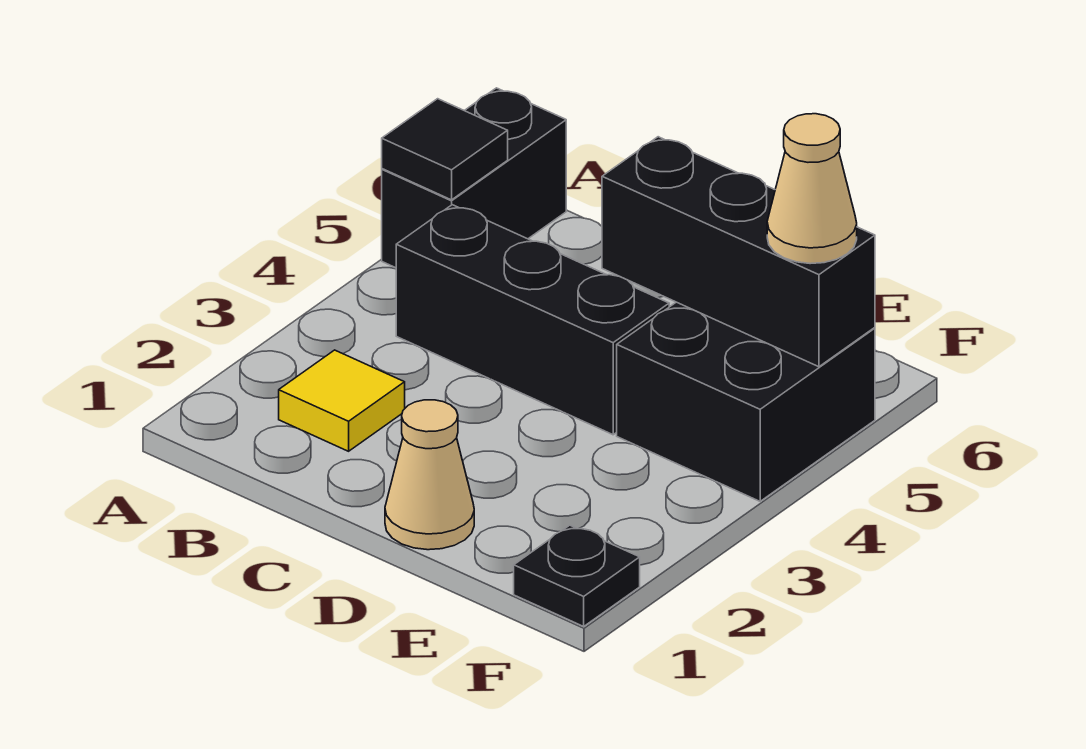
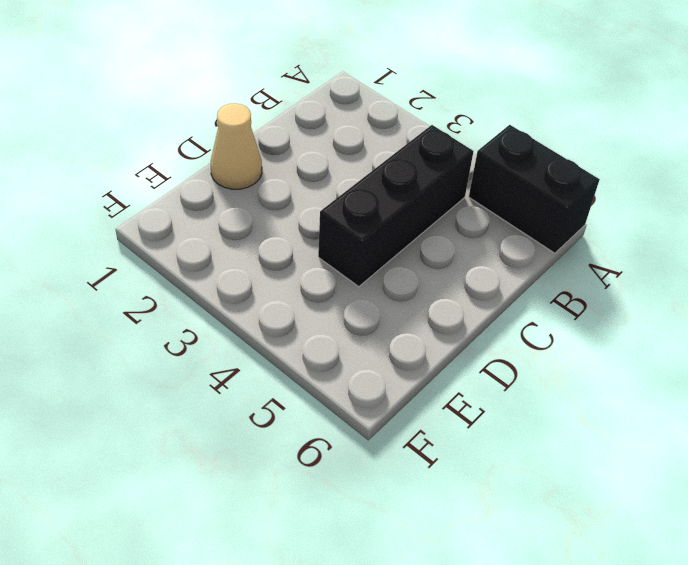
none -> yellow 1x1 tile [279,350,405,451]
none -> black 2x2 brick [617,302,875,501]

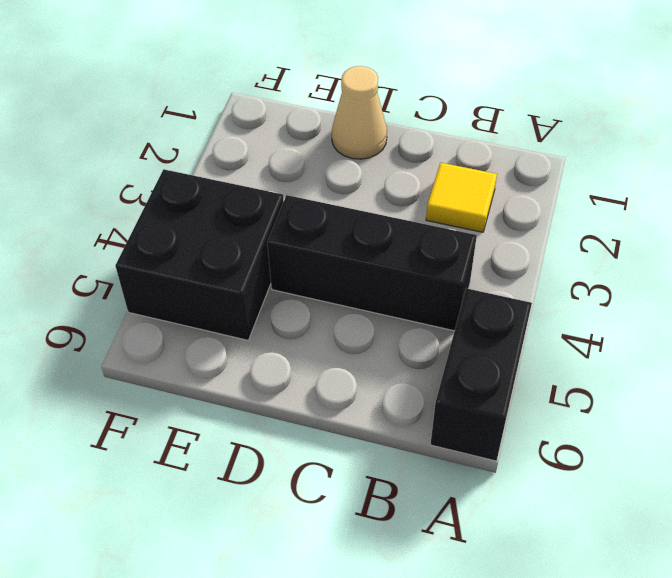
none -> black 1x1 plate [514,525,640,626]
none -> black 1x1 tile [382,99,508,200]

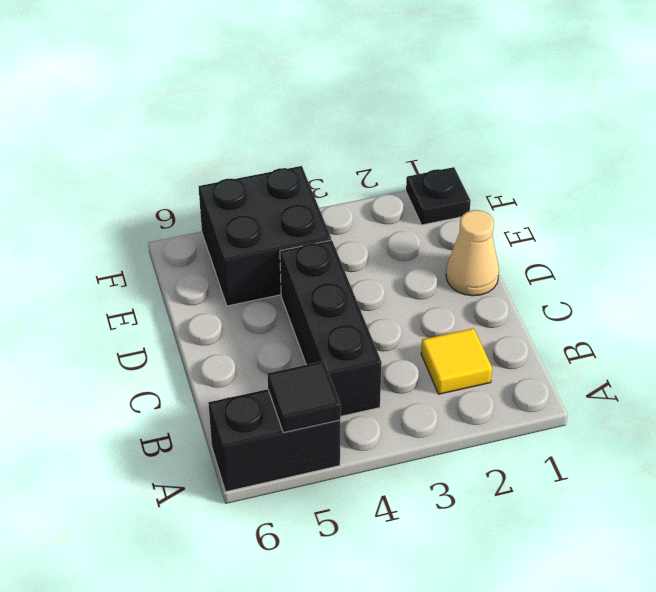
none -> black 1x3 brick [602,137,875,367]
none -> tan 1x1 cone [767,114,857,264]

